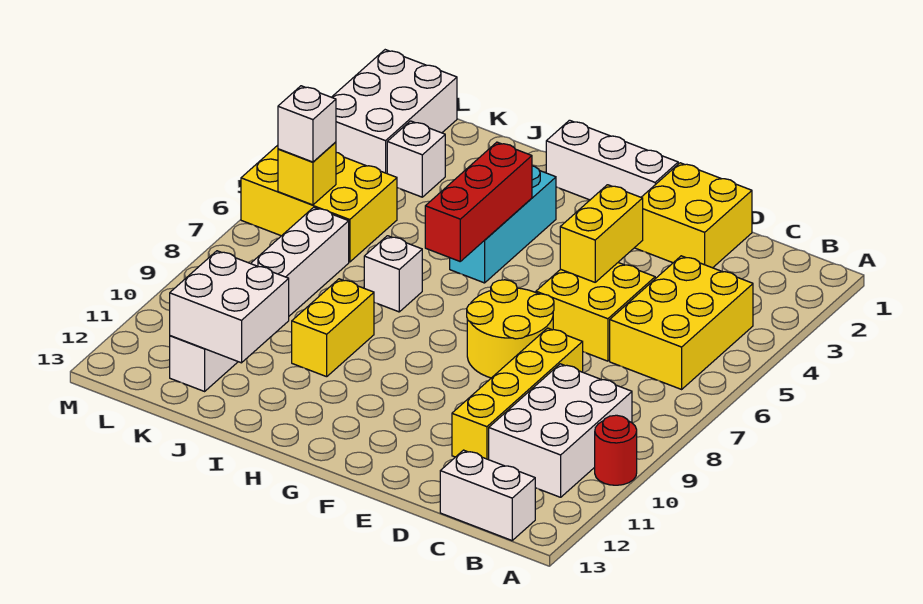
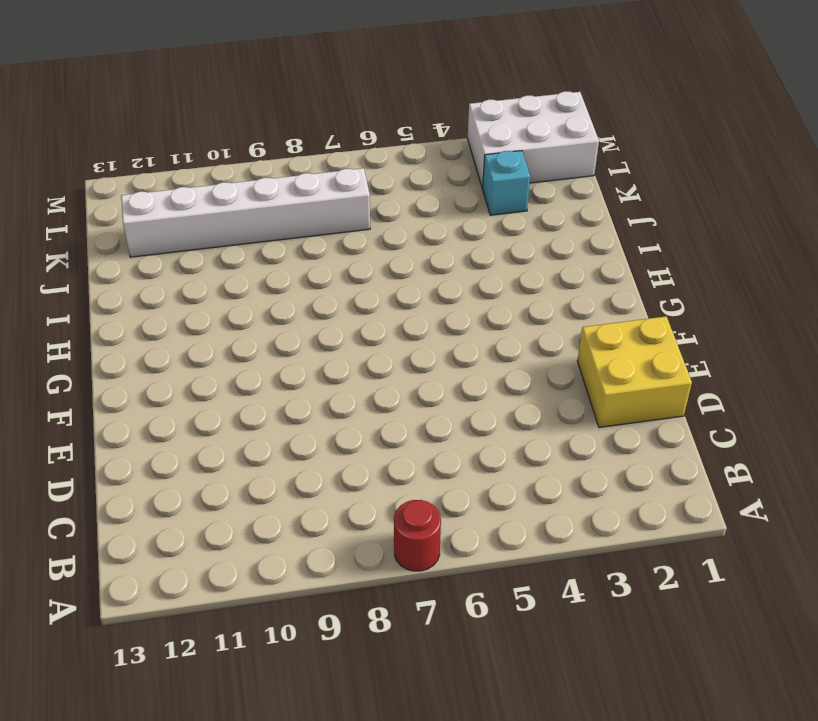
red 1x1 round brick [394,500,441,571] -> red 1x1 round brick moved to [595,415,637,485]
cyan 1x1 brick [482,151,530,215] -> white 1x1 brick [387,121,445,197]
none -> yellow 2x3 brick [610,256,753,389]
none -> white 2x3 brick [489,364,632,497]
none -> white 1x2 brick [440,450,535,540]

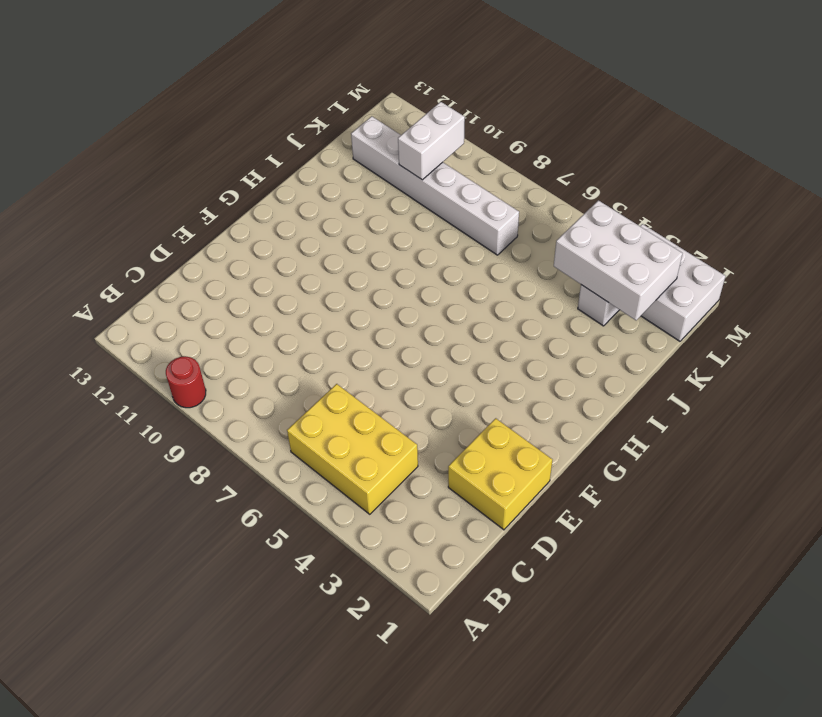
white 2x3 brick [554,200,682,320] -> white 2x3 brick moved to [489,364,632,497]
white 1x2 brick [398,102,465,180] -> white 1x2 brick moved to [440,450,535,540]
none -> yellow 2x2 brick [536,263,655,361]
none -> yellow 1x4 brick [452,328,583,460]
none -> yellow 2x2 round brick [467,280,554,378]

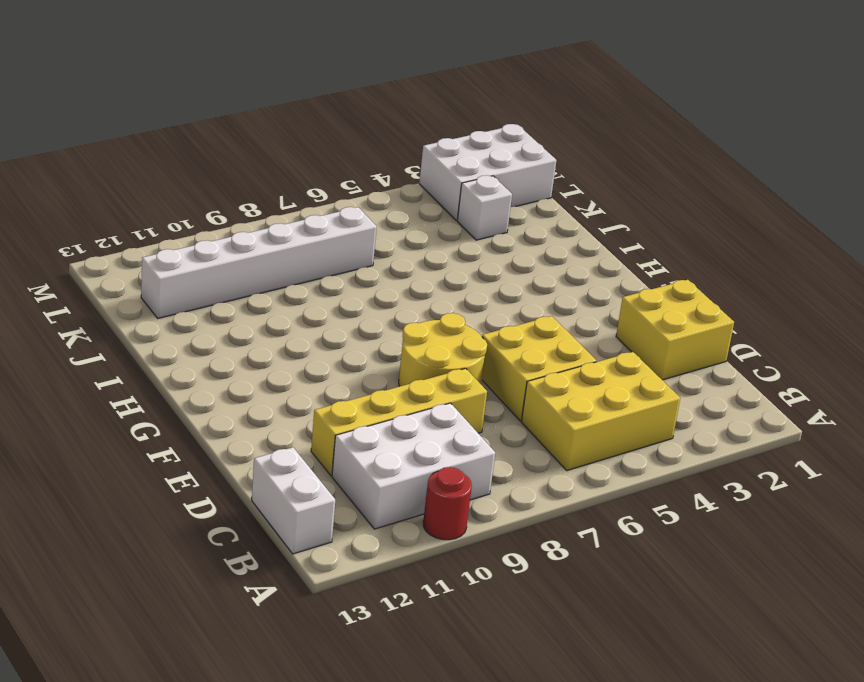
none -> white 1x3 brick [546,120,678,200]
none -> cyan 1x3 brick [450,166,556,283]
none -> white 1x1 brick [364,236,422,312]

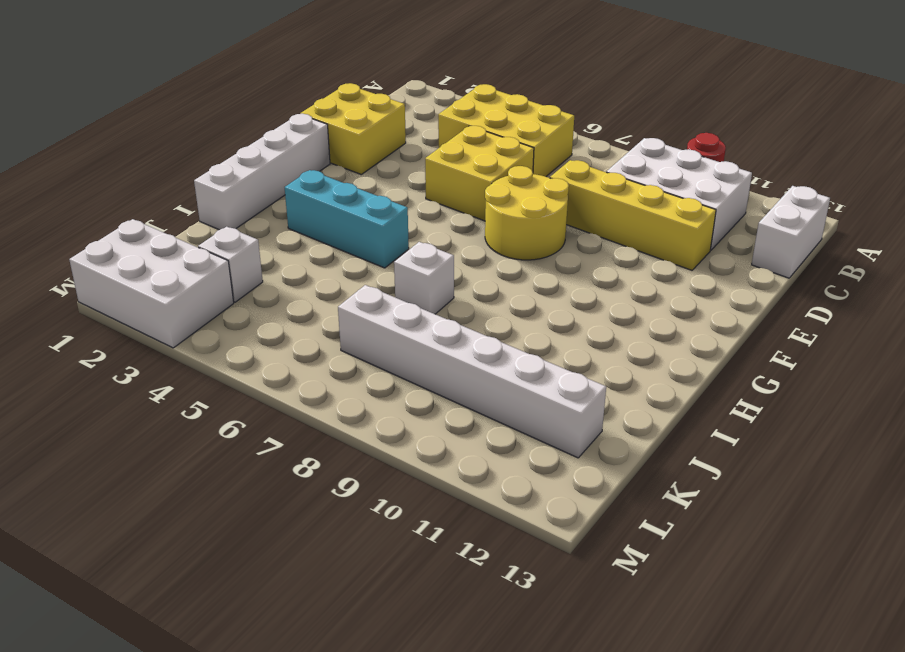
white 1x4 brick [194,114,330,230] -> white 1x3 brick [546,120,678,200]
none -> yellow 1x2 brick [292,279,374,377]
none -> yellow 2x3 brick [241,145,397,262]
none -> yellow 1x2 brick [560,185,643,282]

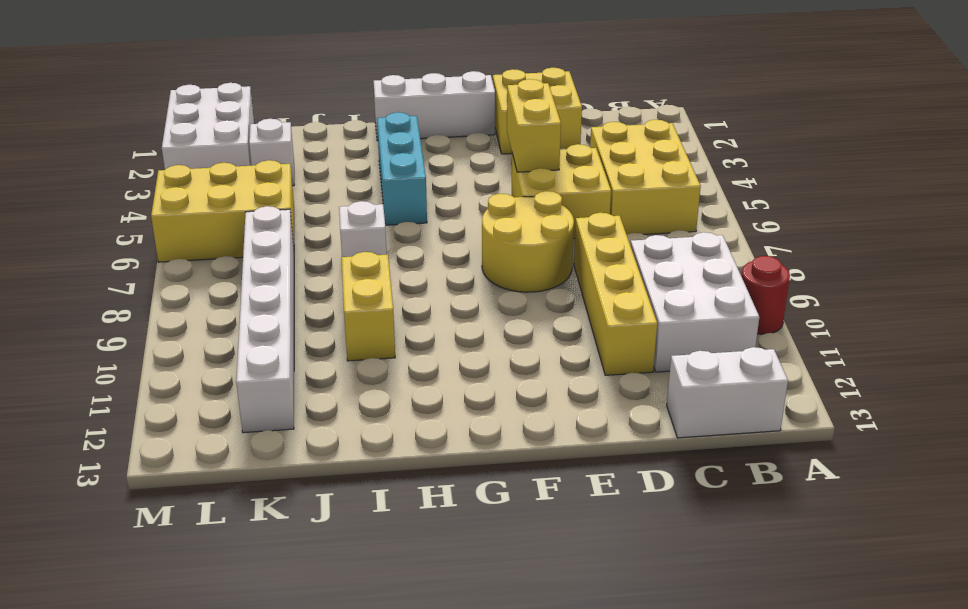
none -> red 1x3 brick [425,142,532,261]
none -> white 2x2 brick [170,251,289,363]
none -> yellow 1x1 brick [278,142,336,205]

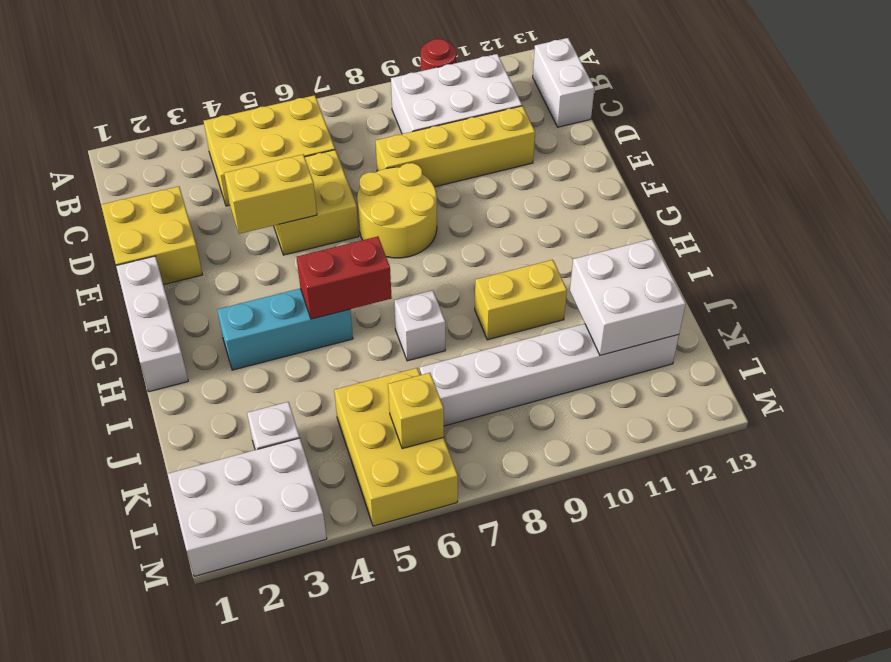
red 1x2 brick [296,236,392,319] -> red 1x3 brick [425,142,532,261]
none -> white 1x1 brick [278,86,336,162]

